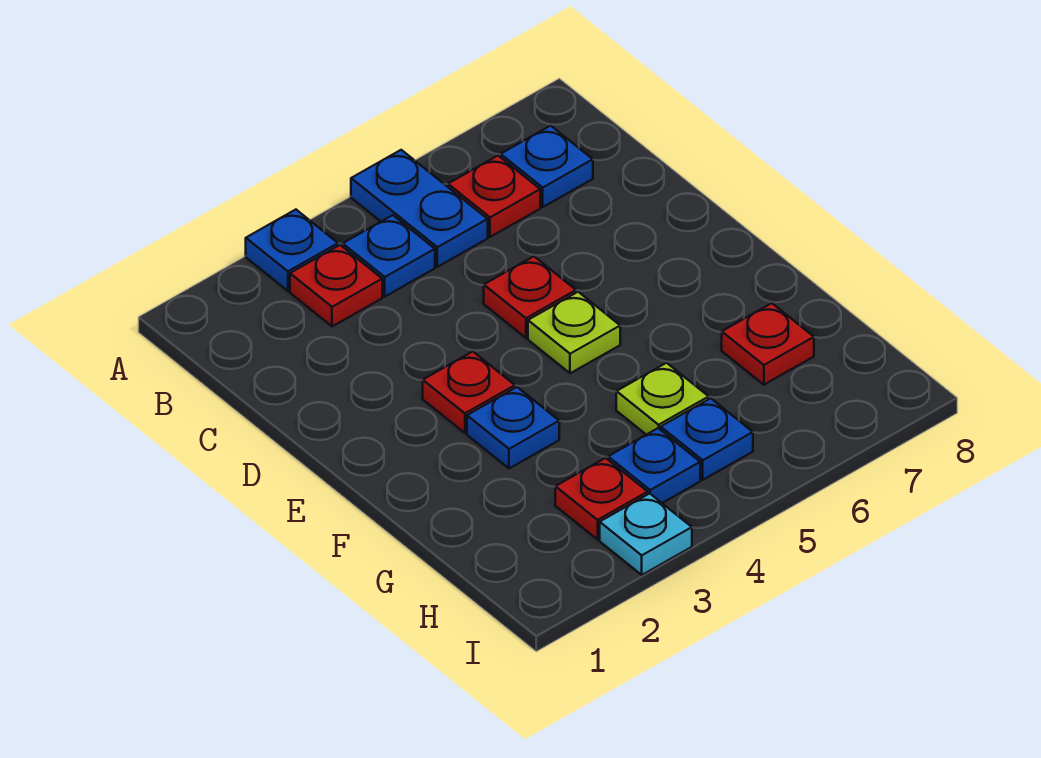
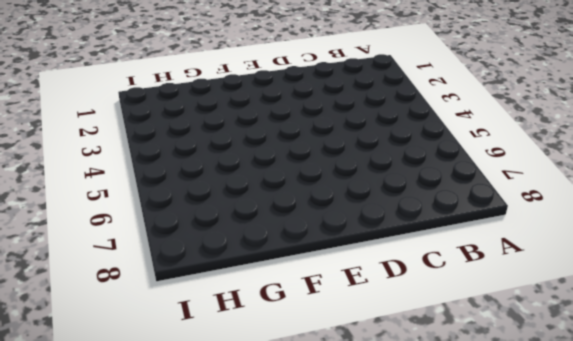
none -> blue 1x1 plate [246,210,338,291]
none -> blue 1x2 plate [351,150,488,267]
none -> red 1x1 plate [290,245,382,327]

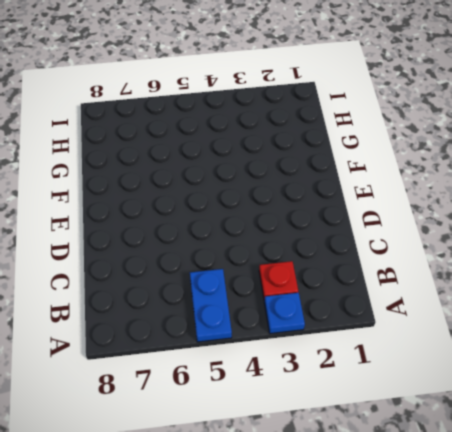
none -> blue 1x1 plate [343,215,435,297]
none -> red 1x1 plate [448,156,540,237]
none -> blue 1x1 plate [501,126,593,207]

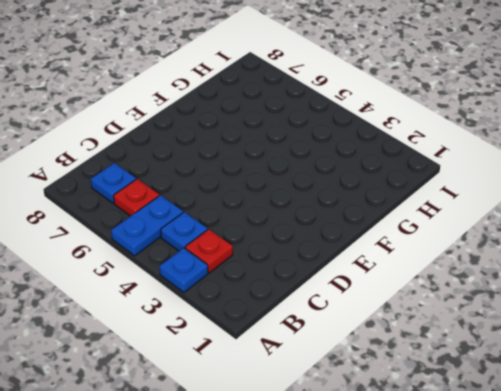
none -> red 1x1 plate [484,256,576,338]
none -> red 1x1 plate [423,352,515,433]
none -> lime 1x1 plate [528,292,620,373]

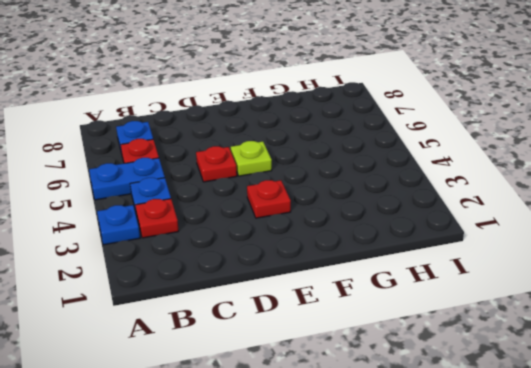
none -> blue 1x1 plate [467,387,559,468]
none -> lime 1x1 plate [616,363,709,435]
none -> red 1x1 plate [722,303,814,385]

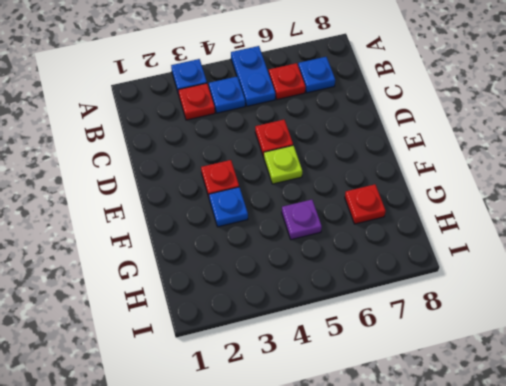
purple 1x1 plate [282,200,322,240] -> lime 1x1 plate [616,363,709,435]
none -> red 1x1 plate [555,458,648,539]
none -> blue 1x1 plate [608,428,700,503]
none -> blue 1x1 plate [661,398,753,480]

